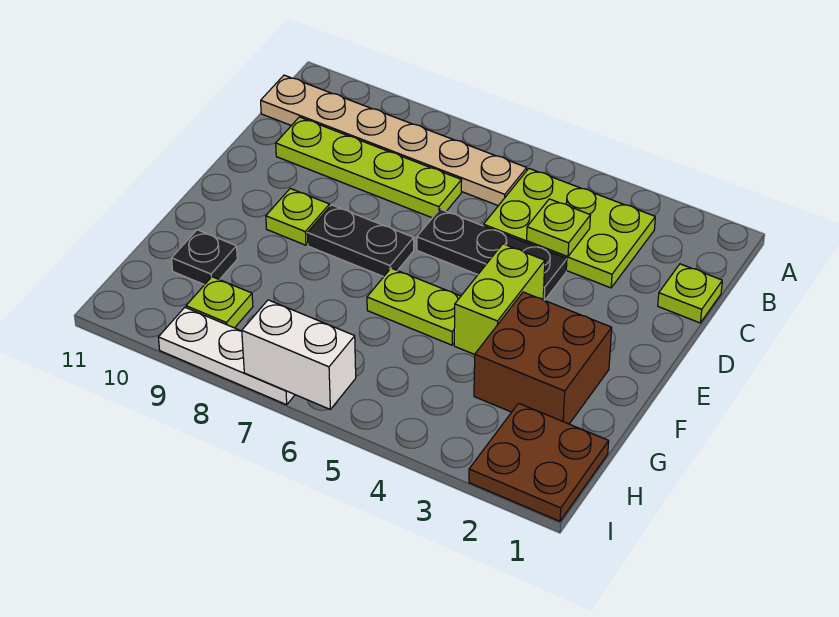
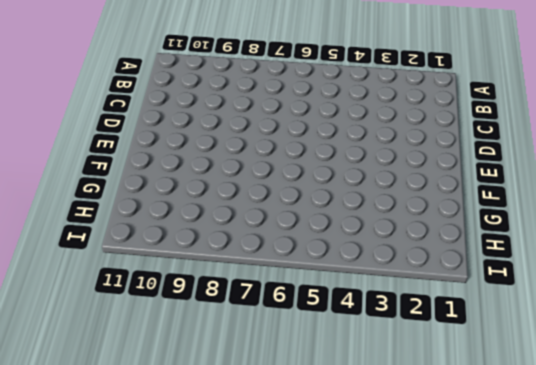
none -> lime 2x3 plate [484,169,655,288]
none -> tan 1x6 plate [261,75,527,206]
none -> lime 1x1 plate [658,264,722,323]

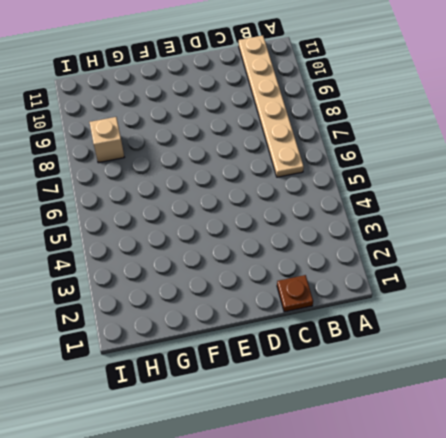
brown 1x1 plate [277,275,313,312] -> lime 1x1 plate [658,264,722,323]
tan 1x1 brick [90,117,124,163] -> none
none -> lime 2x3 plate [484,169,655,288]
none -> lime 1x4 plate [276,117,462,218]
none -> black 1x3 plate [417,209,567,300]

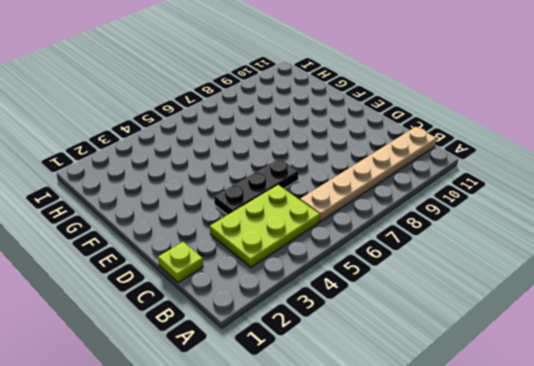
none -> lime 1x4 plate [276,117,462,218]
none -> lime 1x2 brick [454,244,545,354]
none -> black 1x2 plate [307,205,414,277]

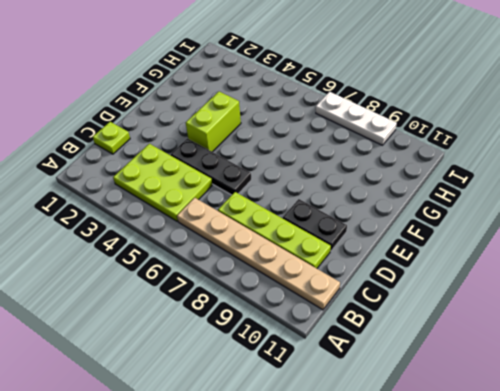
black 1x2 plate [283,199,347,251] -> black 1x2 plate moved to [307,205,414,277]
none -> lime 1x1 plate [266,189,330,245]
none -> brown 2x2 brick [474,292,612,424]
none -> lime 1x2 plate [367,268,461,345]

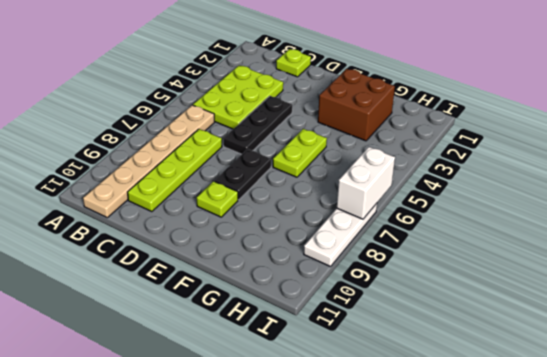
none -> lime 1x2 brick [454,244,545,354]
none -> black 1x1 plate [172,230,237,285]
none -> brown 2x2 plate [469,403,609,521]

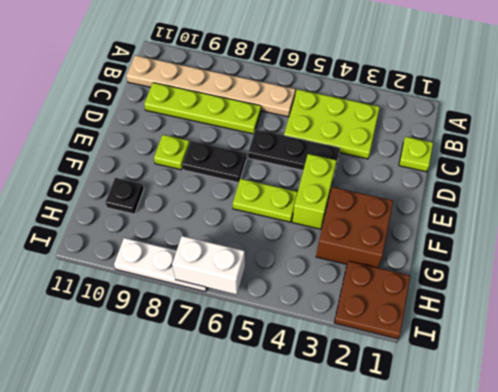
none -> lime 1x1 plate [186,277,253,328]
none -> lime 1x1 plate [527,199,590,257]

